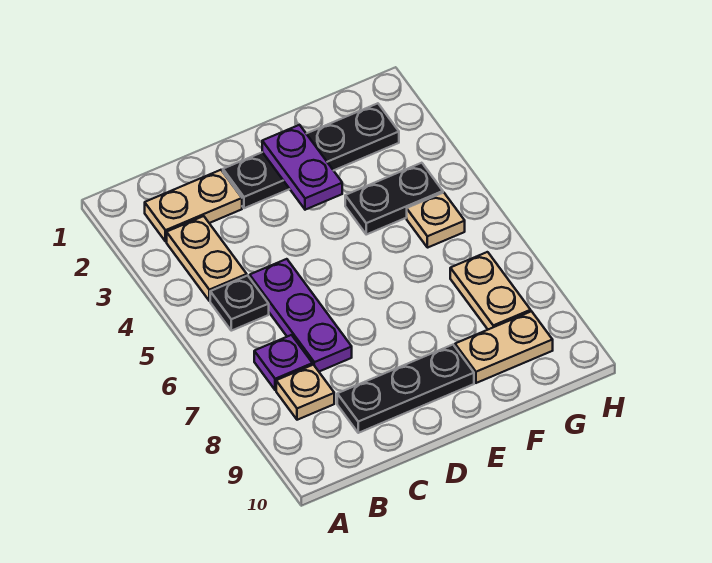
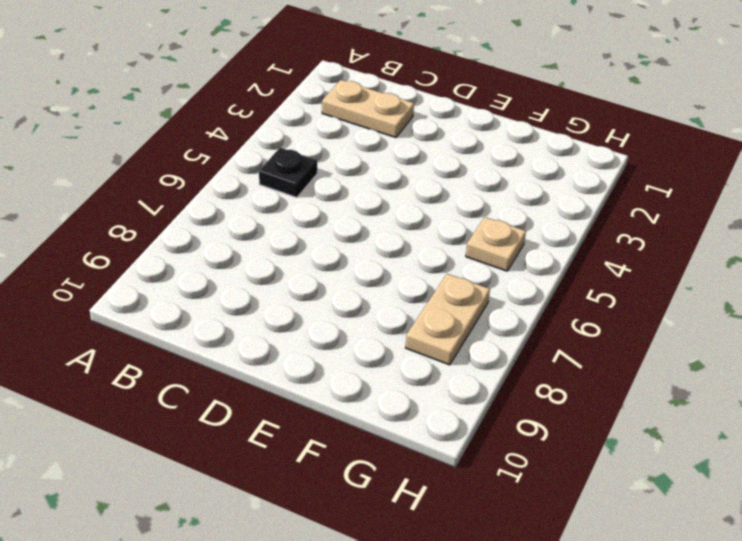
none -> tan 1x2 plate [167,216,247,301]
none -> purple 1x1 plate [254,335,312,390]
none -> tan 1x1 plate [276,365,334,420]

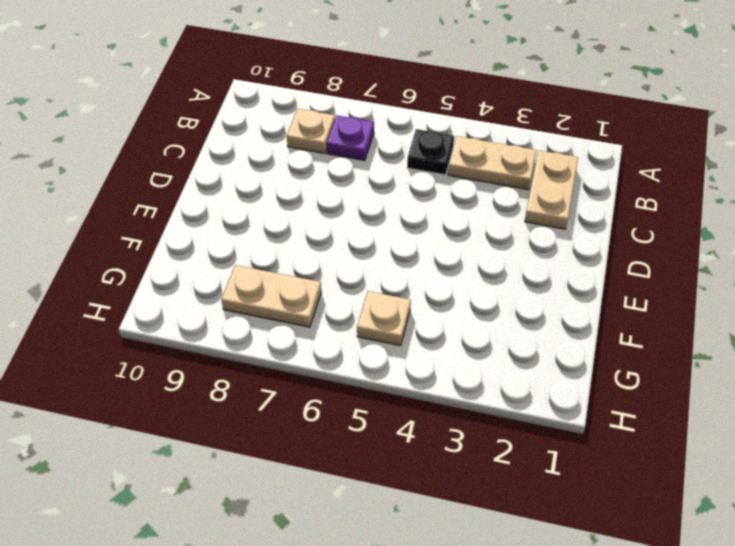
none -> purple 1x3 plate [250,259,352,372]
none -> black 1x3 plate [337,345,474,433]
none -> black 1x4 plate [223,103,399,208]

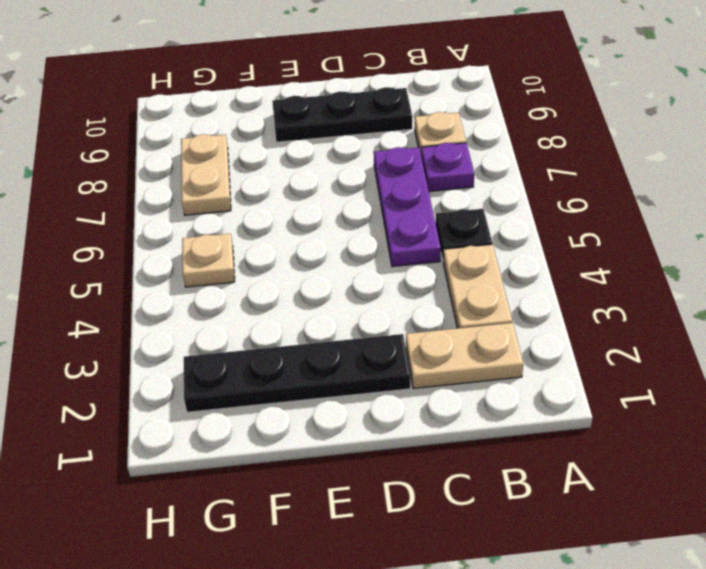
none -> black 1x2 plate [345,163,443,234]
none -> tan 1x2 plate [455,311,553,383]
none -> purple 1x2 plate [262,125,342,210]

